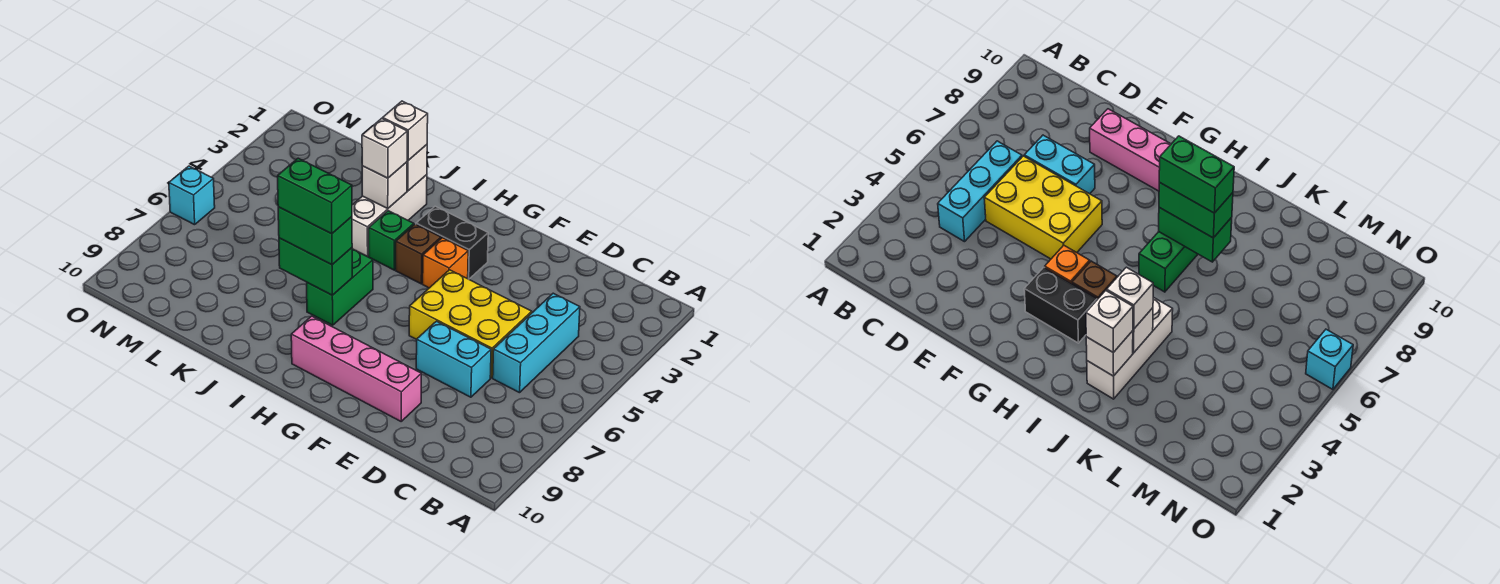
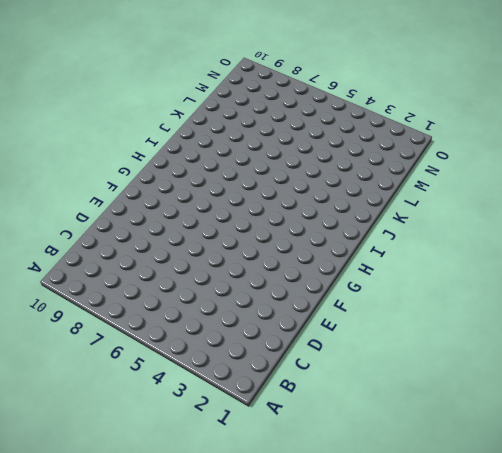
none -> cyan 1x3 brick [493,293,580,393]
none -> yellow 2x3 brick [409,270,532,378]
none -> cyan 1x2 brick [416,321,491,397]

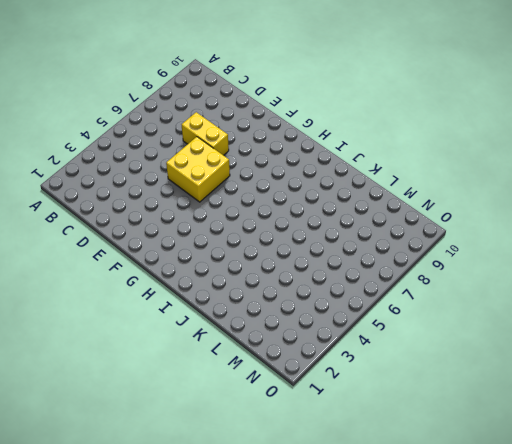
yellow 1x2 brick [182,112,229,155] -> cyan 1x2 brick [416,321,491,397]
yellow 2x2 brick [166,137,230,202] -> yellow 2x3 brick [409,270,532,378]
none -> cyan 1x3 brick [493,293,580,393]
none -> pink 1x4 brick [291,316,421,421]
none -> black 1x2 brick [416,206,488,279]

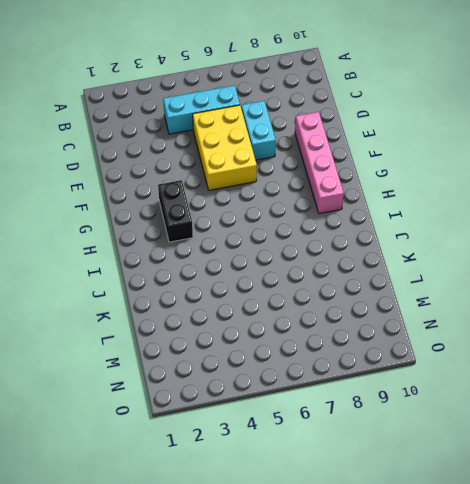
none -> orange 1x1 brick [423,238,468,288]
none -> brown 1x1 brick [396,224,441,284]
none -> green 1x1 brick [369,211,414,270]

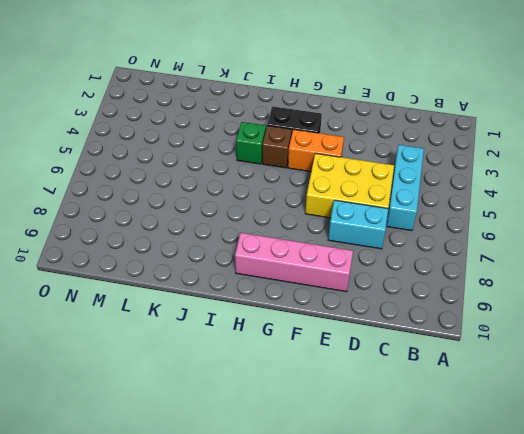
orange 1x2 brick [288,129,344,172] -> orange 1x1 brick [423,238,468,288]
none -> green 1x2 brick [307,249,373,325]
none -> white 1x3 brick [352,175,427,257]
none -> cyan 1x1 brick [169,166,215,225]

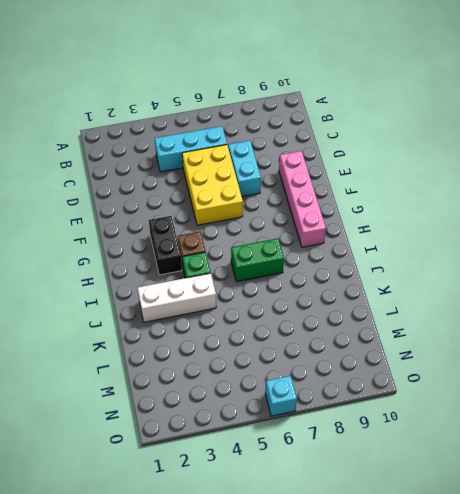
none -> orange 1x1 brick [423,238,468,288]
none -> green 1x2 brick [279,238,352,295]
none -> white 1x1 brick [407,145,427,191]

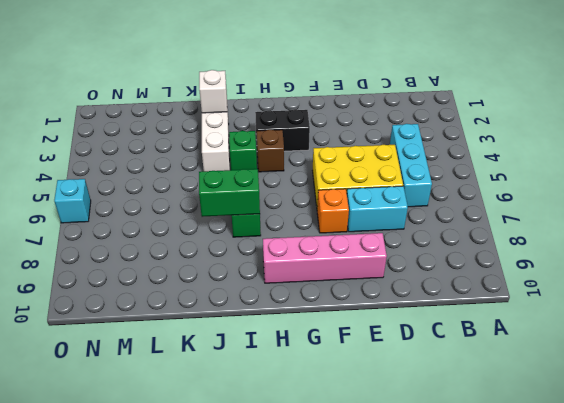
orange 1x1 brick [317,189,349,233] -> orange 1x1 brick moved to [423,238,468,288]
none -> white 1x1 brick [362,162,407,208]
none -> green 1x2 brick [278,207,352,265]
none -> white 1x1 brick [383,101,428,160]

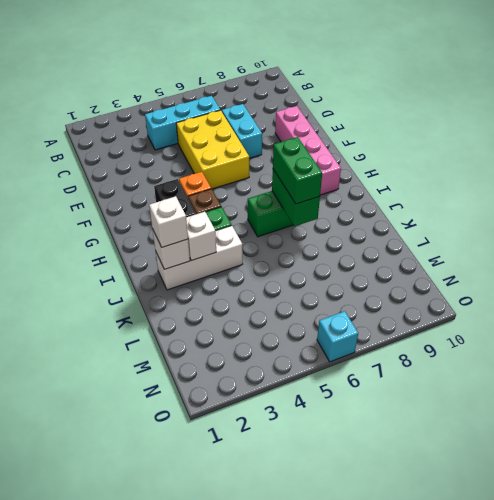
none -> white 1x1 brick [362,118,408,178]
none -> green 1x2 brick [278,158,352,234]

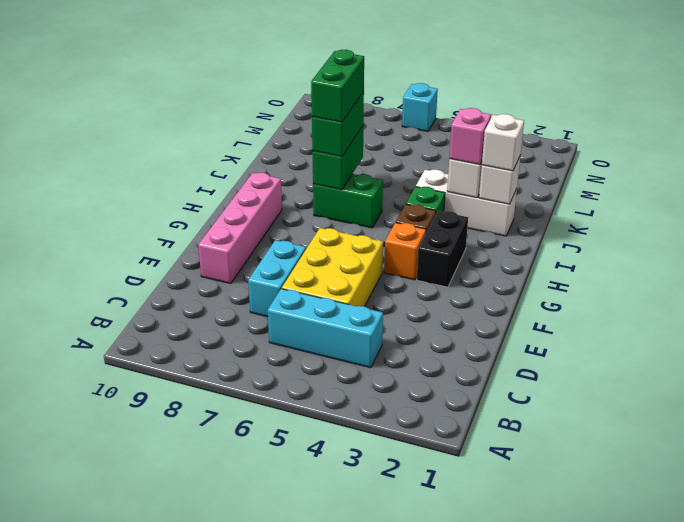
pink 1x1 brick [449,108,491,165] -> white 1x1 brick [362,118,408,178]

